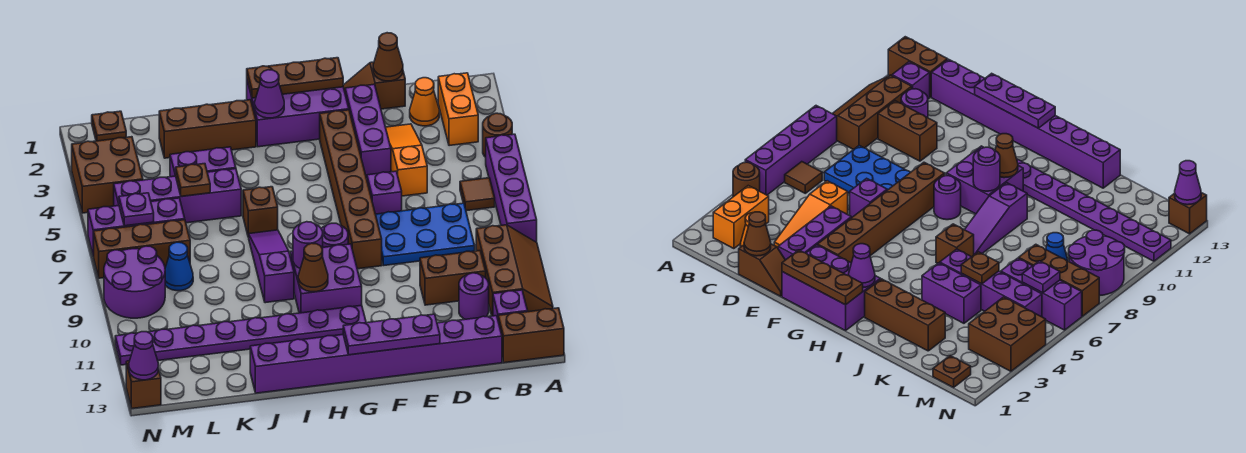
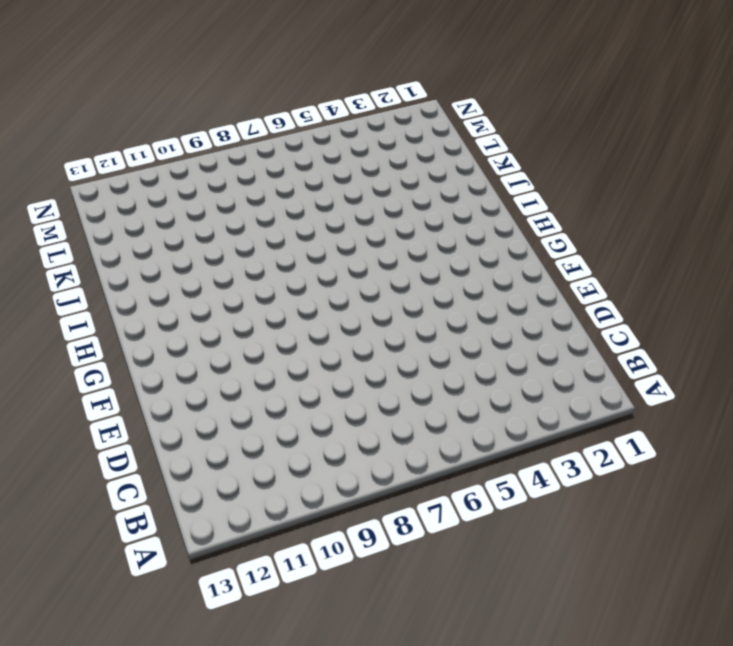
none -> brown 1x1 round brick [483,113,512,157]
none -> purple 1x4 brick [486,134,537,242]
none -> brown 2x3 slope [476,225,553,316]
none -> brown 1x2 brick [498,308,564,363]

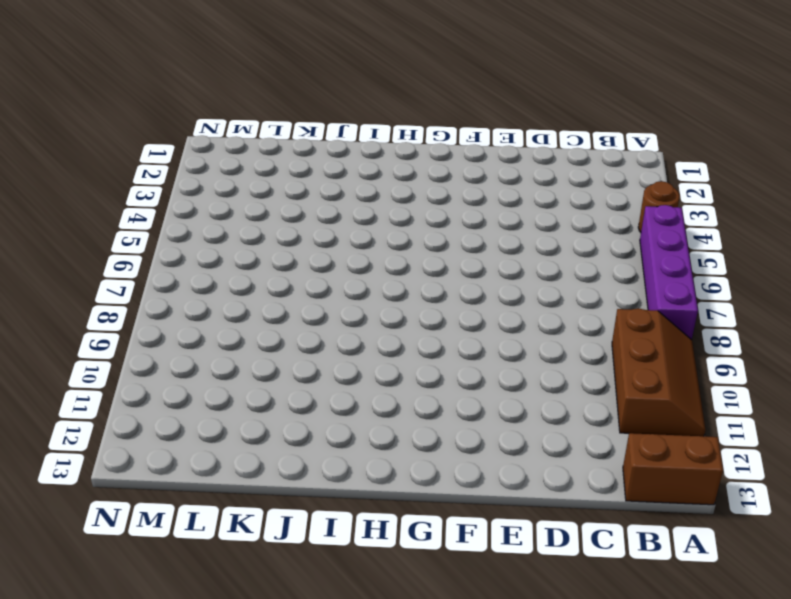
none -> orange 1x2 brick [438,73,478,146]
none -> brown 1x1 tile [460,178,495,211]
none -> purple 1x1 brick [493,290,528,318]
none -> orange 1x1 cone [410,78,439,126]

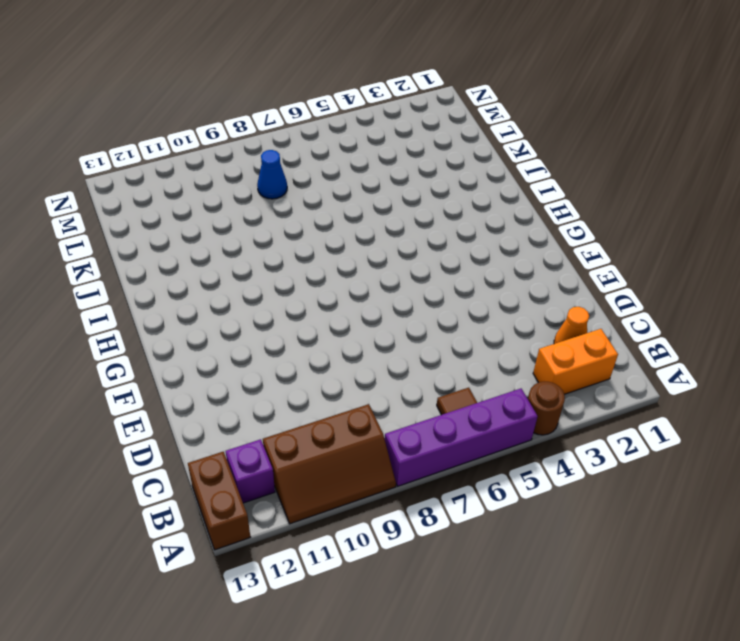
none -> blue 2x3 plate [376,203,475,266]
none -> brown 1x2 brick [420,251,486,305]
none -> purple 1x1 round brick [459,273,489,319]
none -> purple 1x8 brick [250,316,502,393]

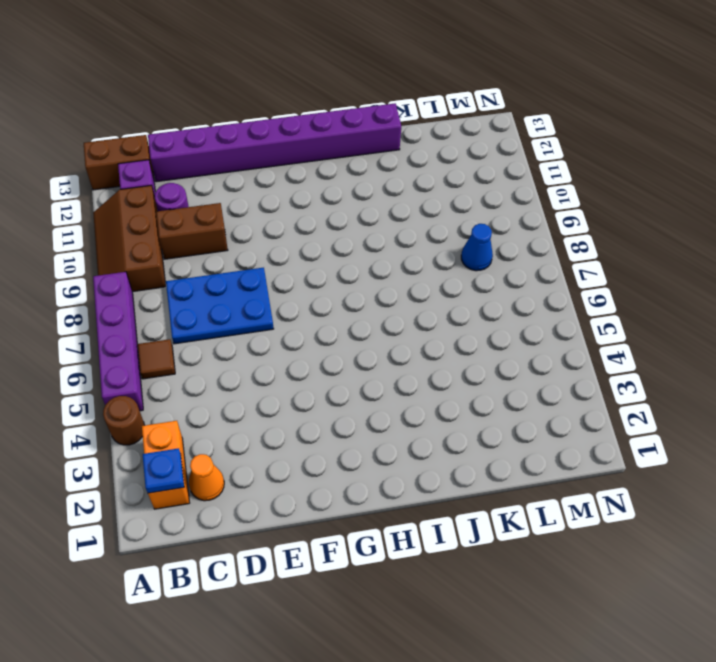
blue 1x1 plate [143,448,184,493] -> none
none -> brown 1x2 slope [343,62,405,109]
none -> orange 1x3 slope [386,124,427,196]
none -> purple 1x3 brick [345,84,391,178]
none -> purple 1x1 brick [367,171,402,214]

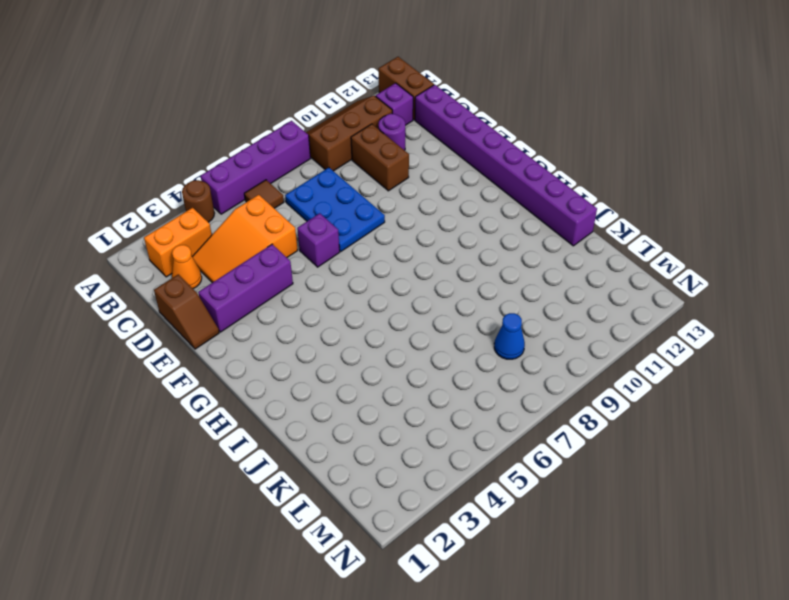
orange 2x3 slope [192,195,298,283] -> orange 1x3 slope [386,124,427,196]
none -> purple 2x3 brick [247,81,349,147]
none -> brown 1x6 brick [320,110,382,269]
none -> purple 1x1 round brick [321,223,348,247]
none -> purple 2x2 brick [290,244,362,313]

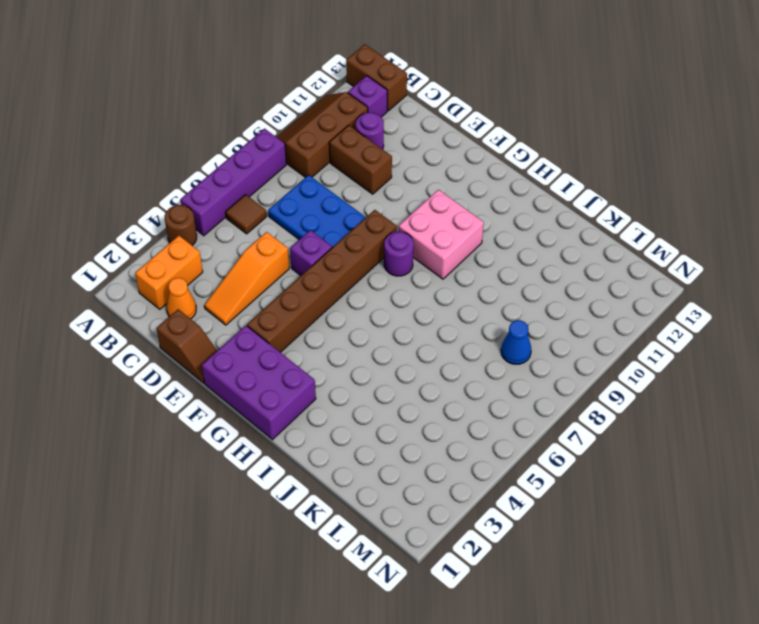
pink 2x2 brick [399,190,484,279] -> purple 2x2 brick [290,244,362,313]
none -> purple 1x8 brick [250,316,502,393]
none -> purple 1x3 brick [345,84,391,178]
none -> purple 1x8 plate [115,305,366,365]
none -> brown 1x3 brick [159,100,256,158]

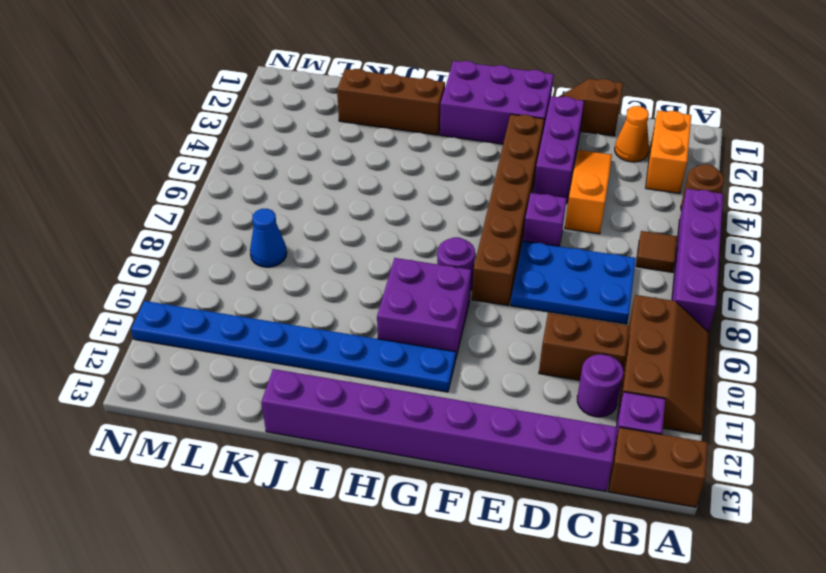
blue 1x8 plate [131,301,456,392] -> purple 1x8 plate [115,305,366,365]
none -> brown 1x1 brick [243,187,278,237]
none -> purple 1x3 slope [249,230,294,303]
none -> purple 1x2 brick [170,147,236,177]
none -> purple 1x4 brick [114,169,241,223]

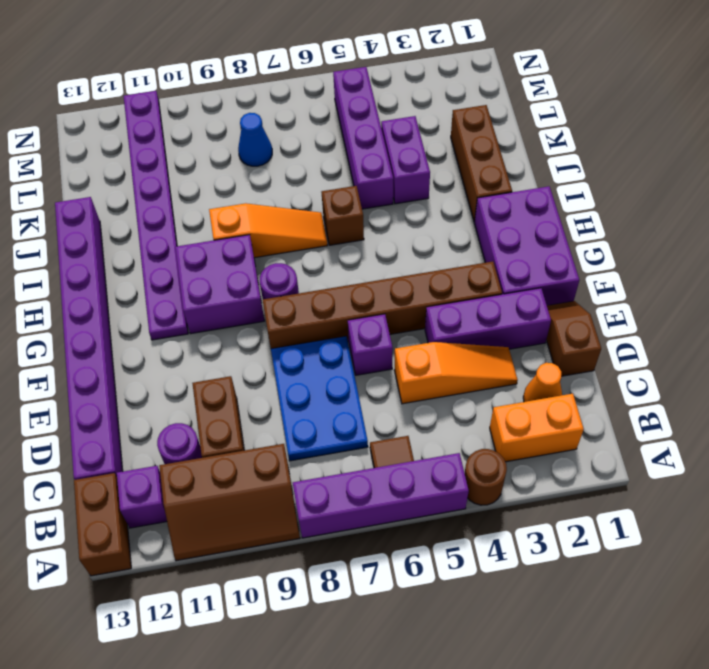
orange 1x3 slope [209,203,327,258] -> purple 1x3 slope [249,230,294,303]
none -> purple 1x3 brick [88,198,185,256]
none -> brown 1x3 brick [93,220,190,278]
none -> brown 1x1 plate [92,111,126,141]
none -> brown 2x2 brick [72,137,143,213]

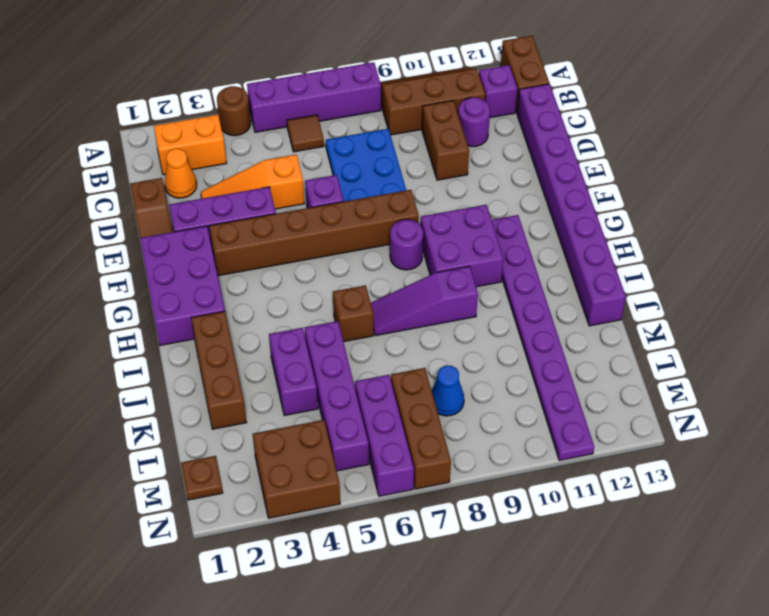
none -> purple 2x2 round brick [104,246,165,318]
none -> brown 1x1 brick [126,361,161,408]
none -> brown 1x1 cone [373,33,403,81]
none -> purple 1x3 plate [343,314,440,355]

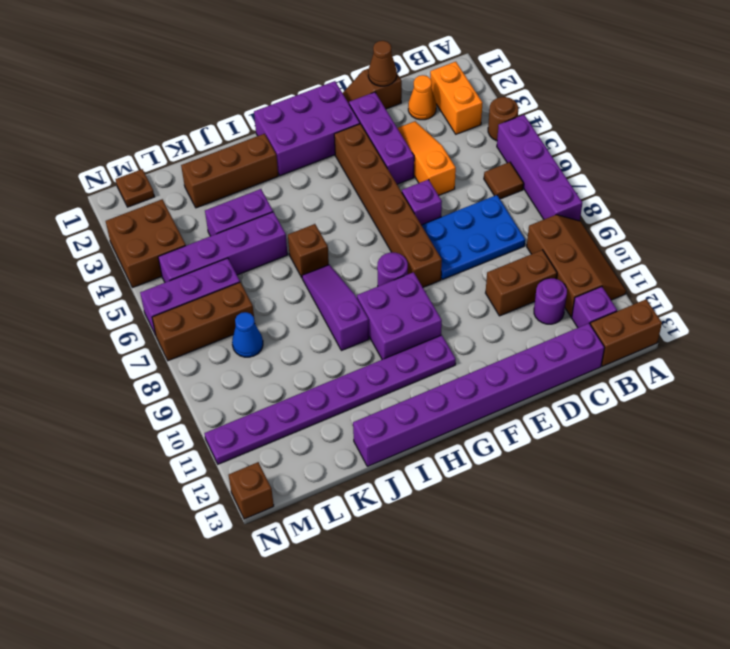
none -> purple 2x2 round brick [104,246,165,318]
none -> purple 1x3 plate [343,314,440,355]
none -> brown 1x3 plate [247,58,343,98]
none -> purple 1x1 cone [255,70,284,118]

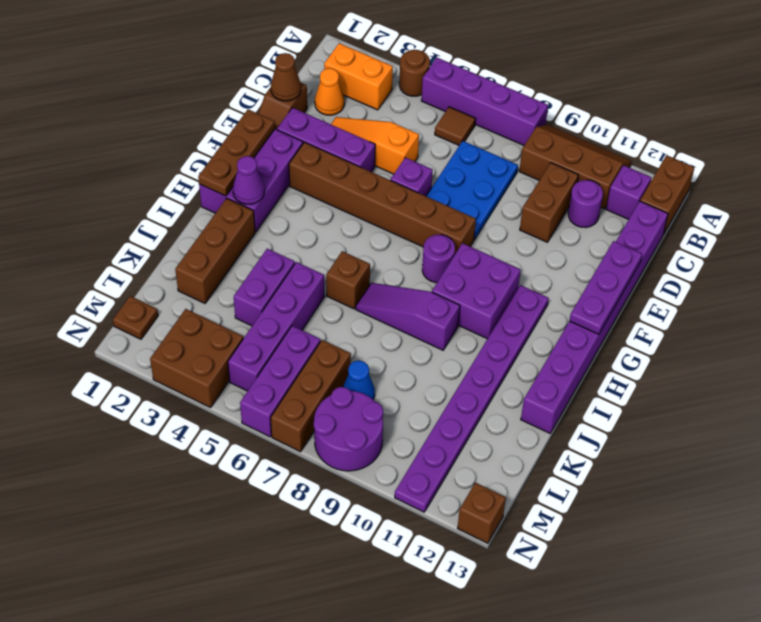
none -> purple 1x1 round brick [293,222,323,268]
none -> brown 1x1 cone [298,243,328,292]
none -> brown 1x1 plate [176,164,210,196]
none -> purple 1x1 plate [119,193,154,226]

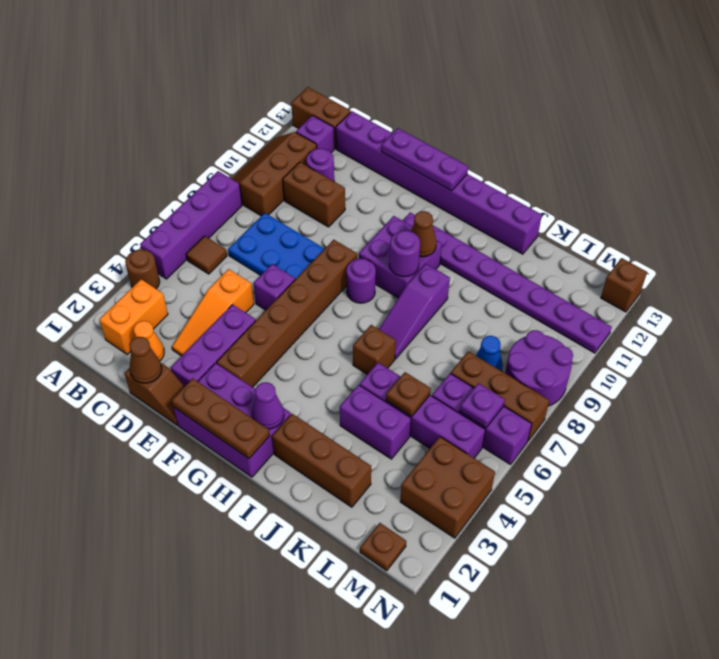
none -> purple 1x1 cone [129,332,158,380]

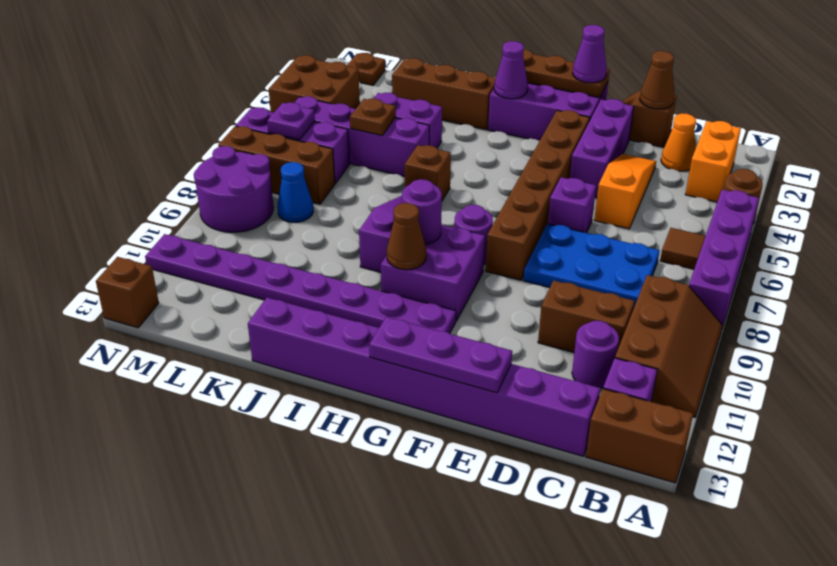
purple 1x1 cone [573,25,607,83] -> purple 1x1 cone moved to [129,332,158,380]

